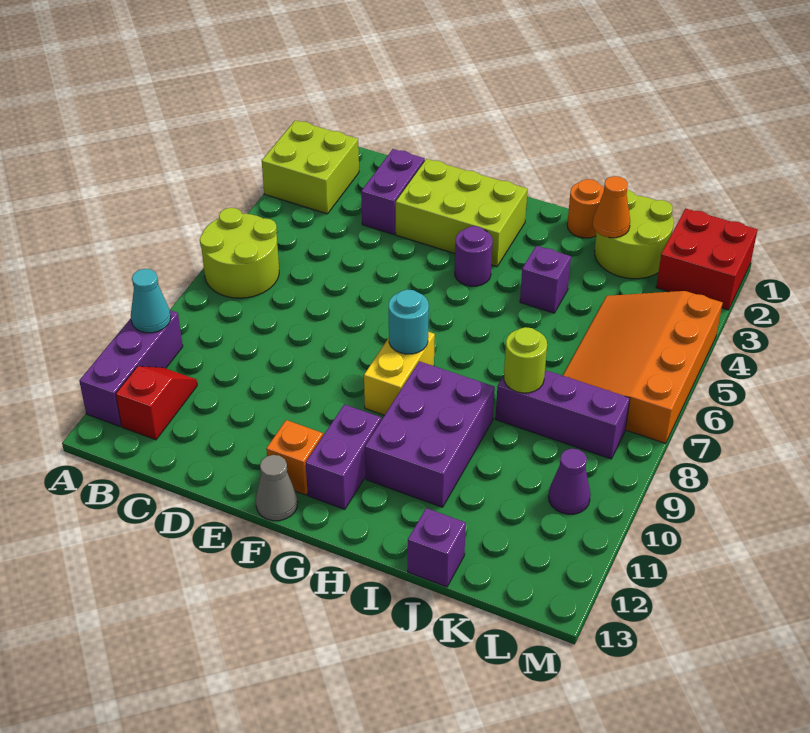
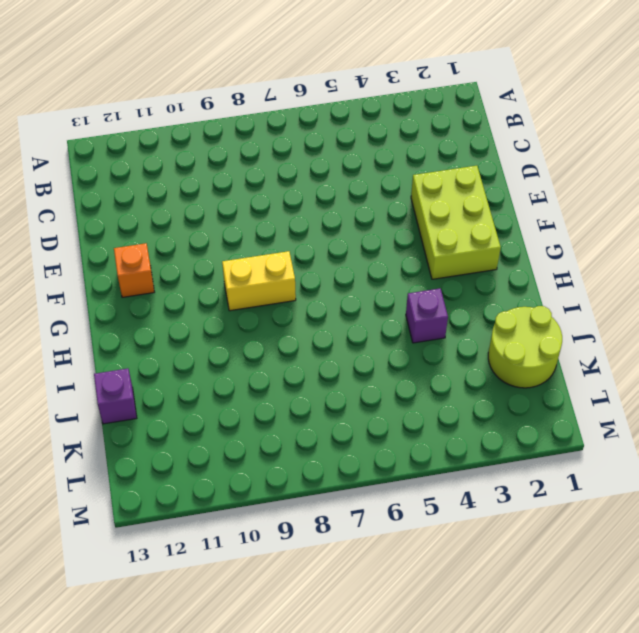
none -> lime 2x2 brick [262,120,359,214]
none -> lime 2x2 round brick [200,208,279,298]
none -> purple 1x3 brick [79,310,183,426]

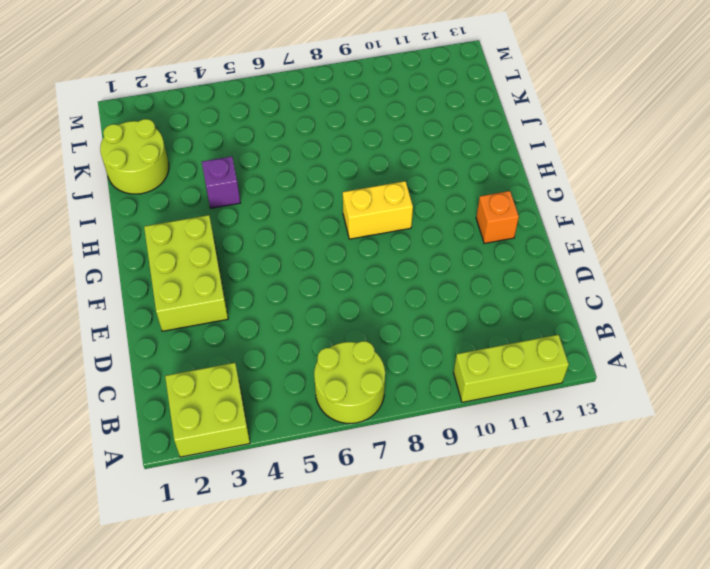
lime 1x3 brick [454,335,569,402] -> purple 1x3 brick [79,310,183,426]
none -> red 1x2 slope [116,366,197,440]
none -> purple 1x2 brick [361,149,425,235]
none -> grey 1x1 cone [256,455,298,521]

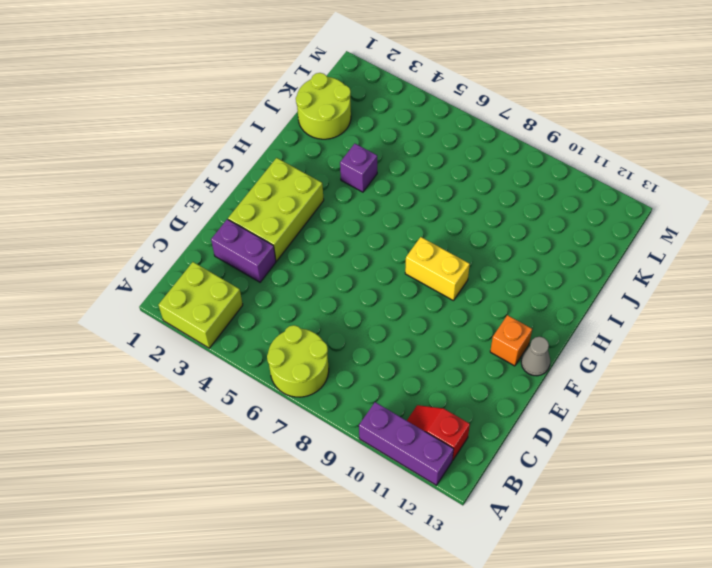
none -> purple 1x1 round brick [455,226,493,286]
none -> purple 1x2 brick [306,404,381,509]
none -> purple 2x3 brick [365,361,495,507]

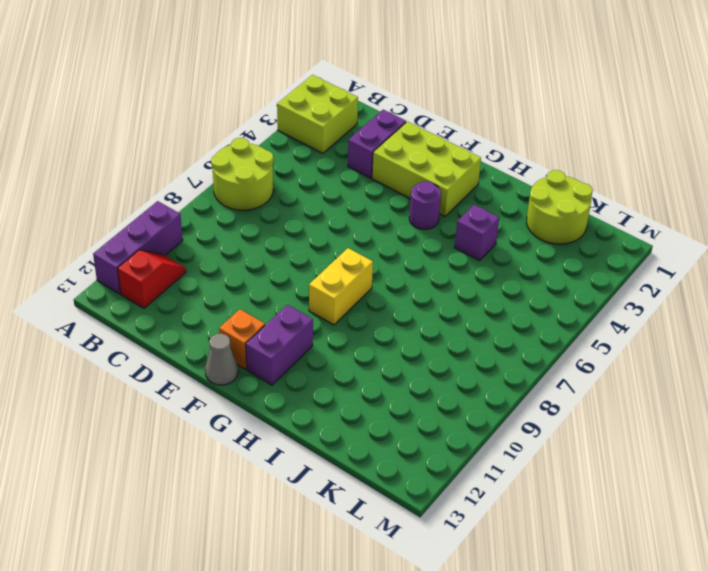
none -> purple 2x3 brick [365,361,495,507]
none -> orange 1x1 round brick [567,179,604,238]
none -> purple 1x3 brick [495,370,630,459]

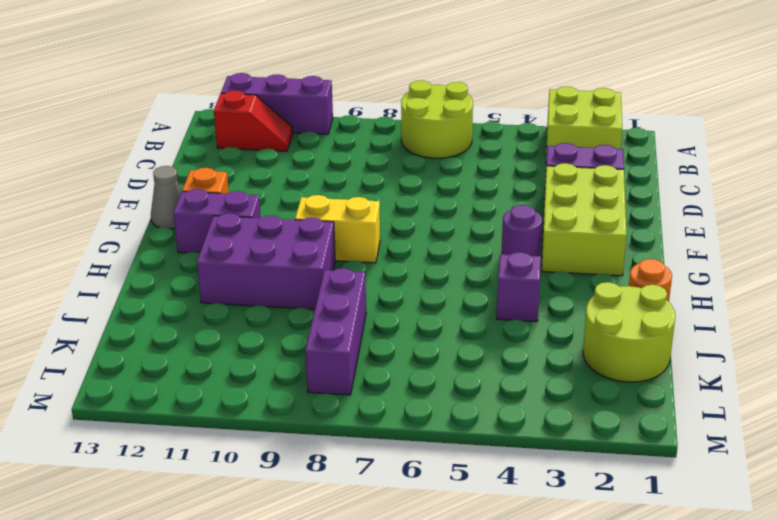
none -> purple 1x1 brick [408,508,466,587]
none -> orange 3x4 slope [563,291,723,443]
none -> red 2x2 brick [656,208,758,310]

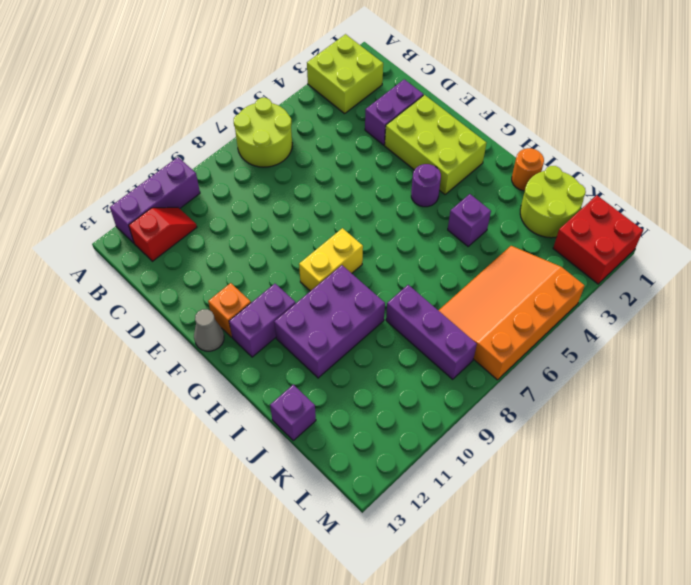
none -> purple 1x1 cone [548,449,591,514]
none -> cyan 1x1 cone [131,269,171,333]
none -> cyan 1x1 round brick [389,289,429,354]

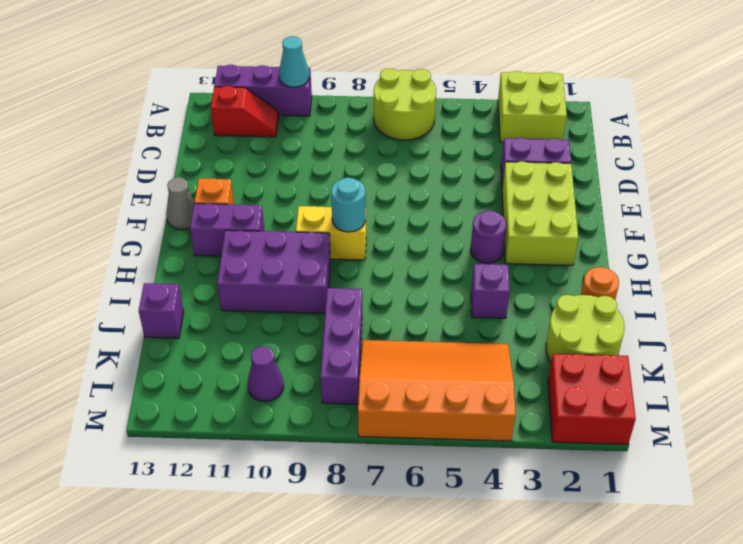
none -> orange 1x1 cone [593,176,630,238]
none -> lime 1x1 round brick [504,327,547,393]

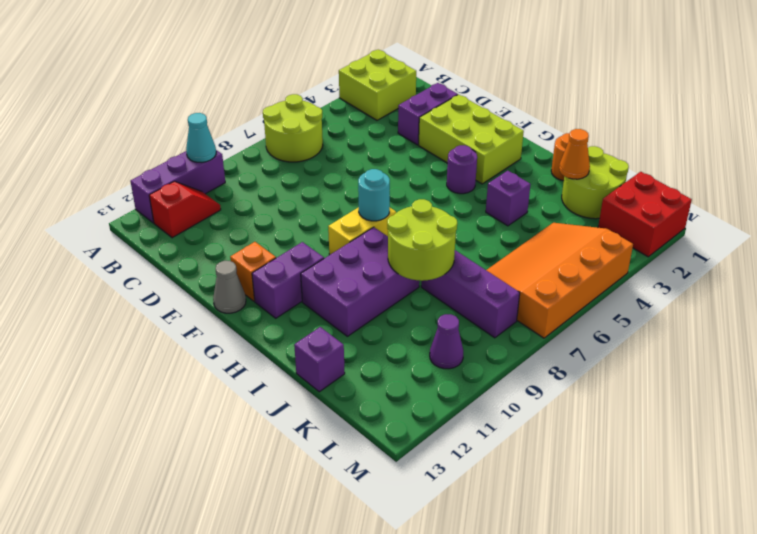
lime 2x2 round brick [387,199,457,281] -> lime 1x1 round brick [504,327,547,393]

